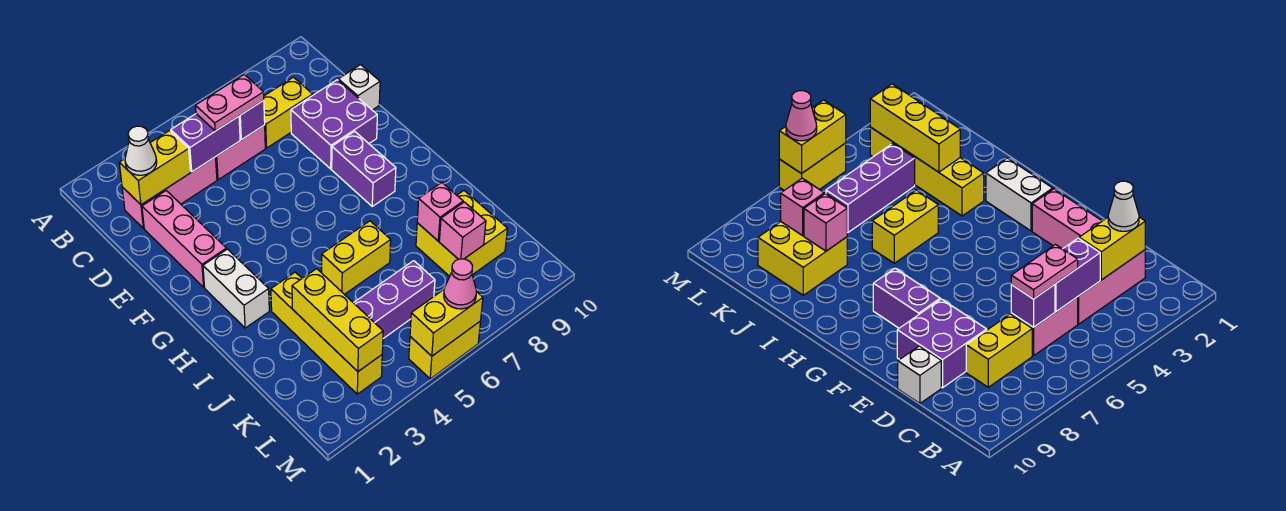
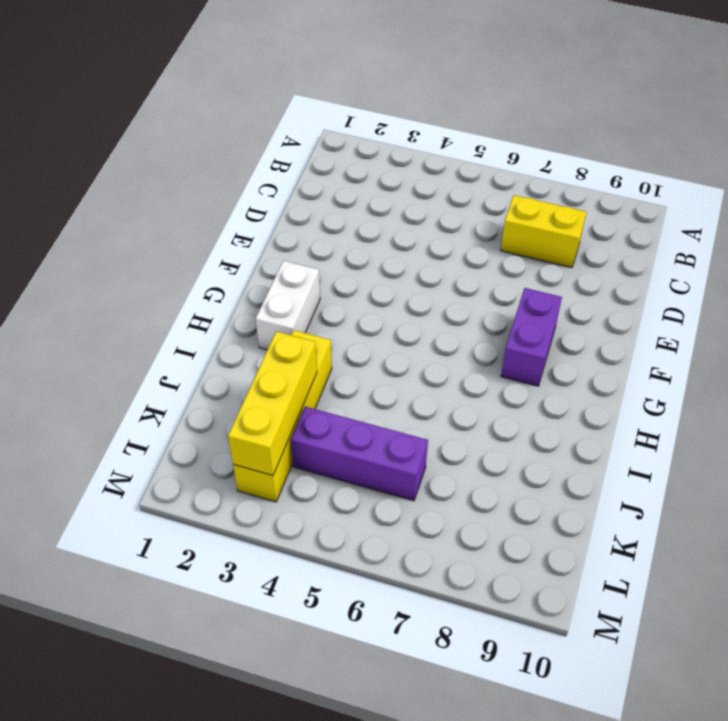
none -> pink 1x3 brick [122,157,217,228]
none -> pink 1x2 brick [216,125,265,180]
none -> pink 1x3 brick [142,191,227,287]

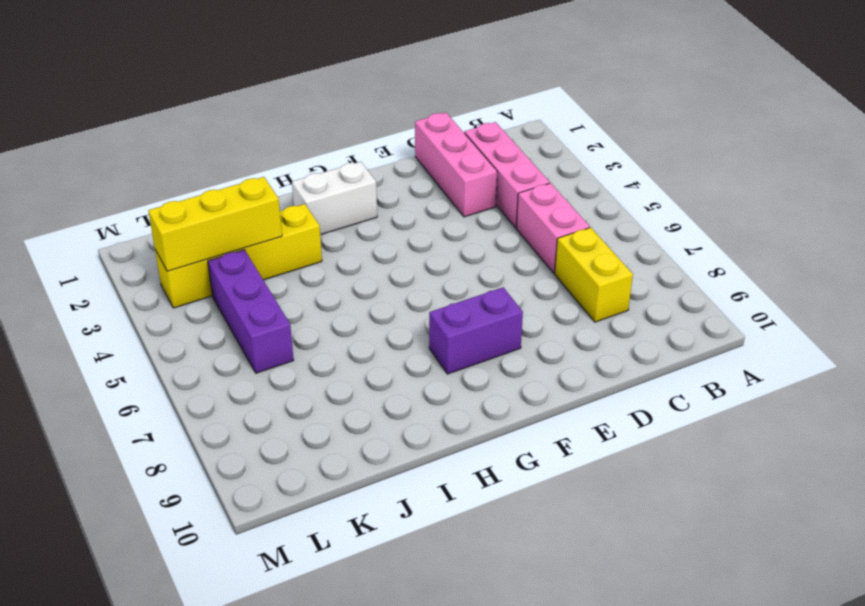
pink 1x3 brick [415,113,497,217] -> pink 1x3 brick turned to [142,191,227,287]
none -> purple 2x2 brick [291,80,377,169]
none -> white 1x1 brick [338,65,380,110]
none -> yellow 1x2 brick [322,221,391,294]

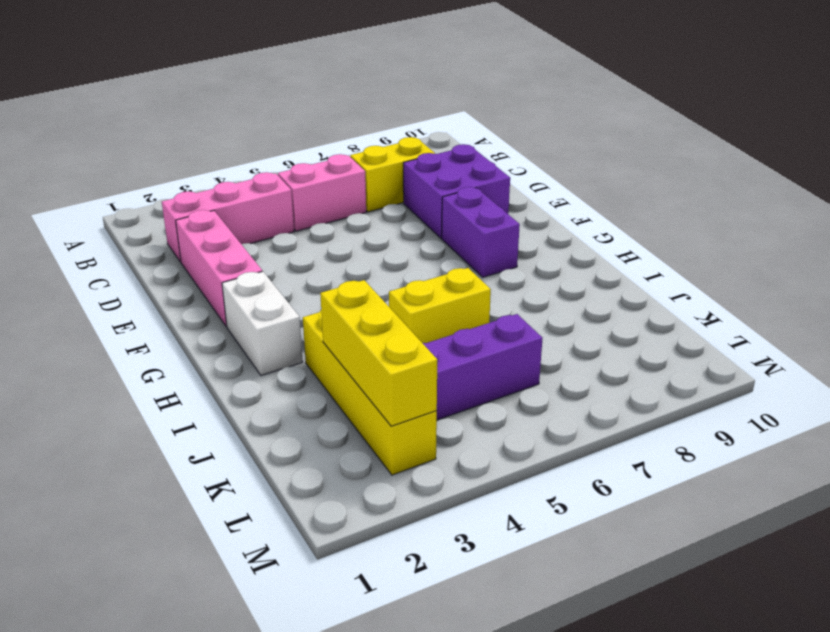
none -> white 1x1 brick [338,65,380,110]
none -> yellow 2x2 brick [416,191,507,276]
none -> yellow 1x2 brick [409,321,481,379]

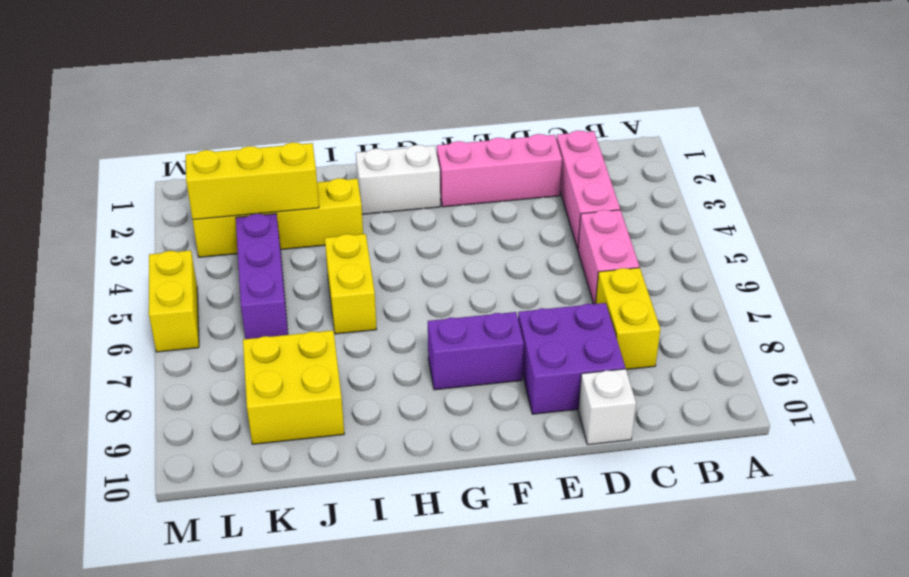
none -> yellow 1x2 brick [119,131,190,205]
none -> purple 1x2 brick [171,114,240,172]
none -> purple 1x1 brick [239,100,265,140]

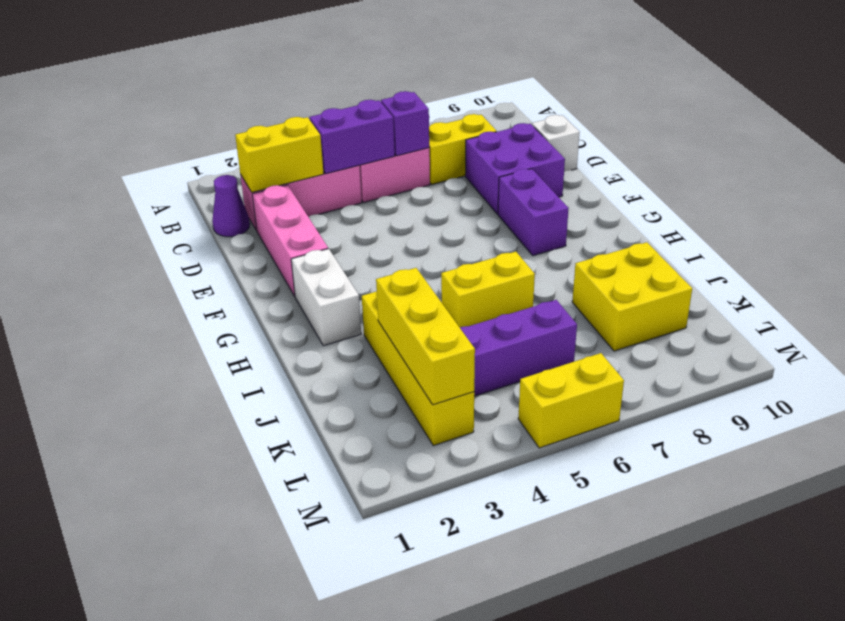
purple 1x1 cone [212,175,250,237] -> none
none -> pink 1x1 brick [417,183,463,241]
none -> pink 1x1 brick [439,202,486,259]
none -> yellow 1x2 brick [410,290,483,356]

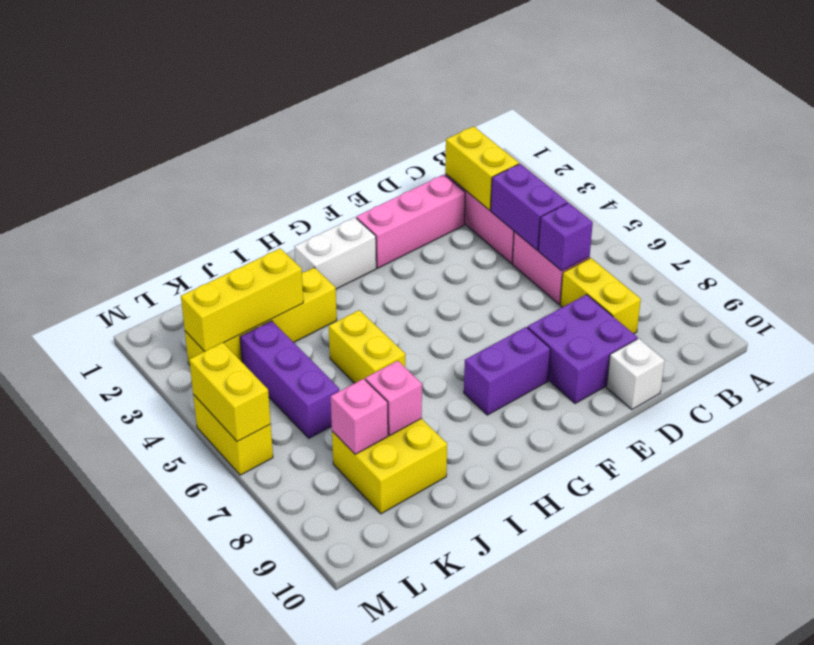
none -> white 1x1 cone [125,126,157,175]
none -> pink 1x2 plate [195,75,264,131]
none -> pink 1x1 cone [444,259,476,309]

